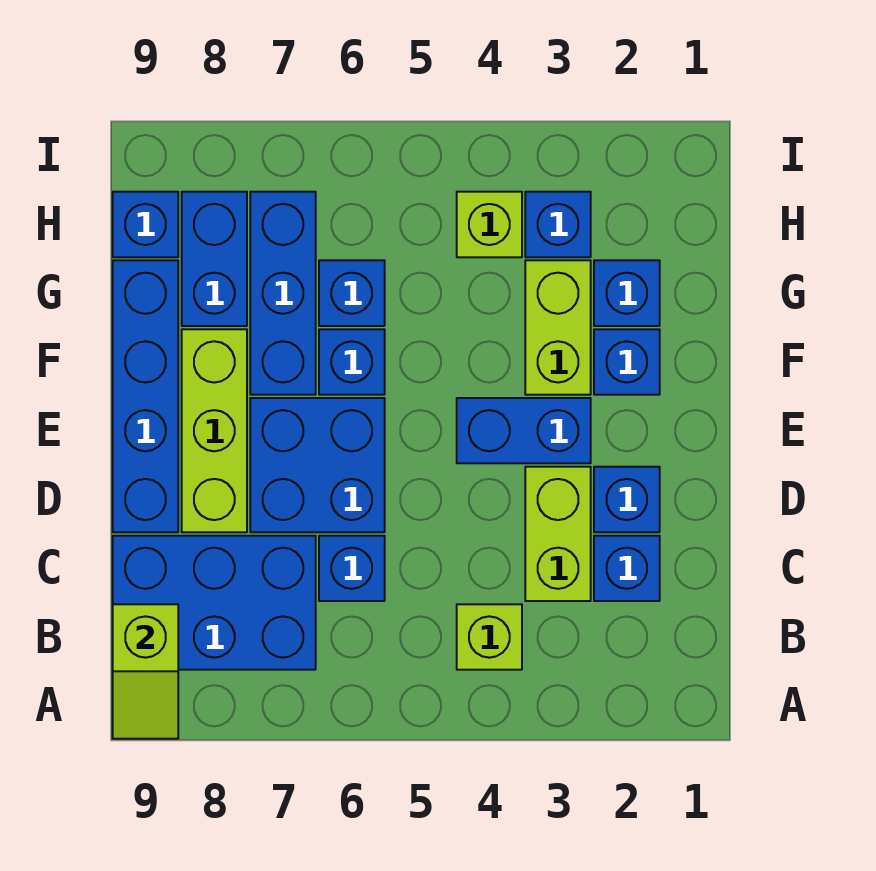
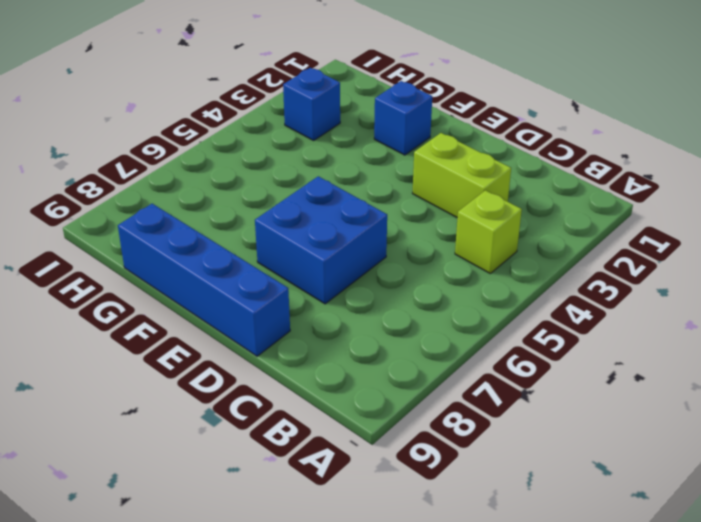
none -> blue 2x3 brick [113,536,316,670]
none -> blue 1x1 brick [594,536,660,601]
none -> blue 1x1 brick [319,536,385,601]

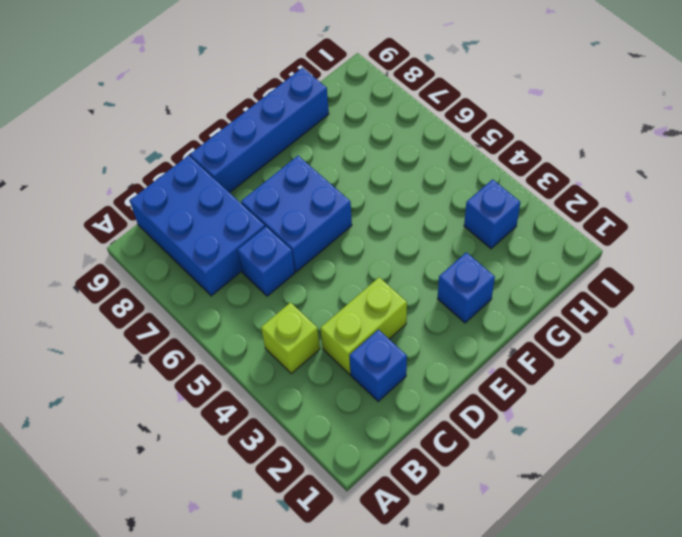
none -> blue 1x1 brick [594,467,660,532]
none -> lime 1x3 brick [182,329,247,532]
none -> blue 1x2 brick [457,398,591,463]

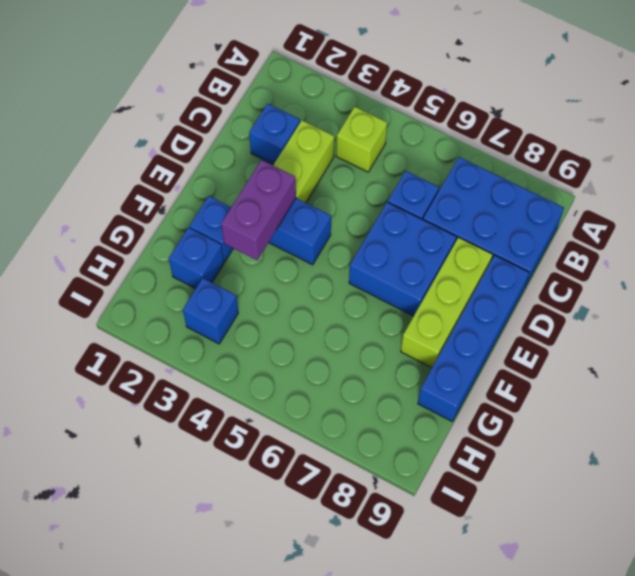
purple 1x2 brick [221,160,296,260] -> none
none -> blue 1x1 brick [594,467,660,532]
none -> lime 1x2 brick [525,260,591,395]
none -> blue 1x1 brick [319,329,385,395]

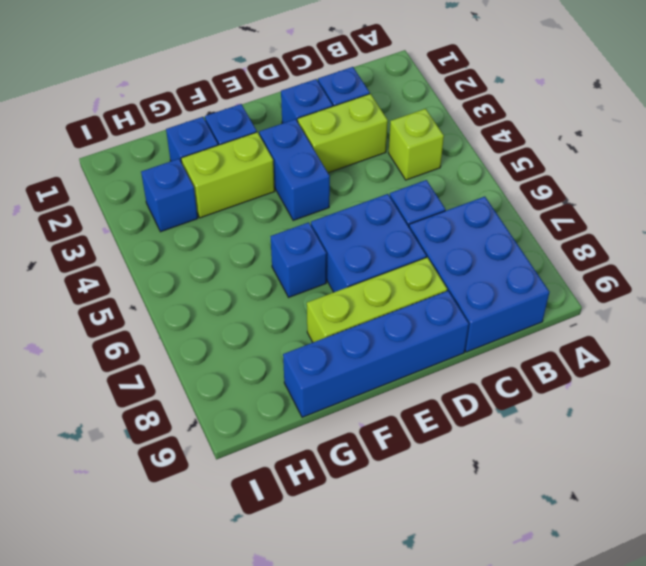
none -> blue 1x3 brick [250,192,316,395]
none -> blue 1x1 brick [319,260,385,326]
none -> blue 1x2 brick [182,192,247,326]

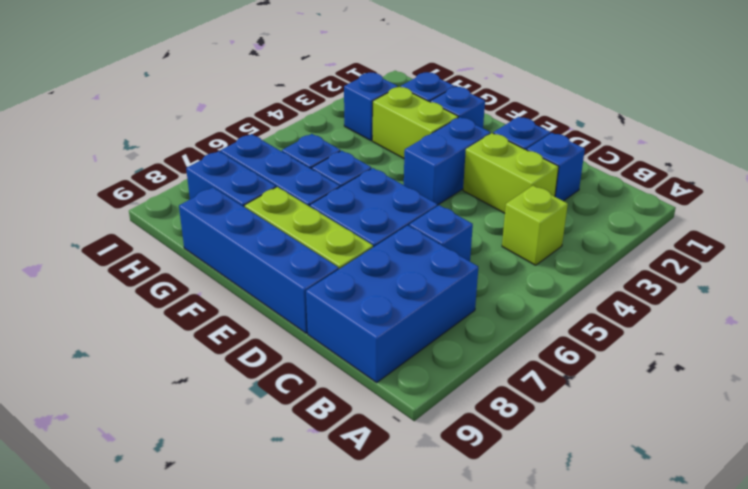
none -> lime 1x1 brick [457,192,522,257]
none -> blue 1x1 brick [113,192,178,257]
none -> lime 1x2 slope [113,604,178,739]

